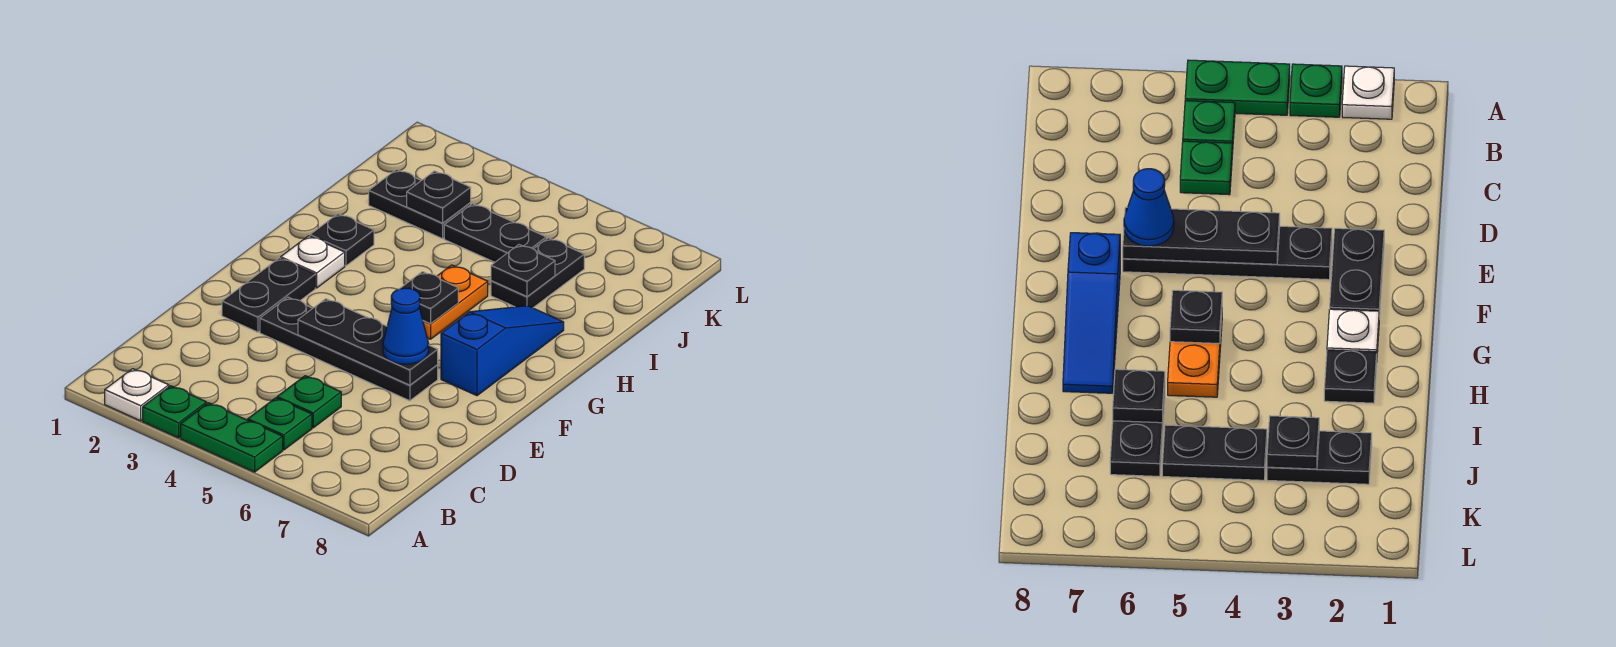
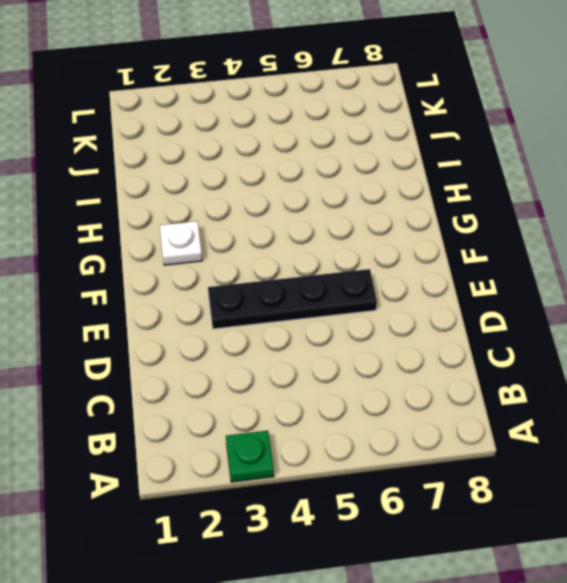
none -> white 1x1 plate [105,369,169,421]
none -> green 1x2 plate [181,403,283,472]
none -> green 1x1 plate [248,398,312,450]

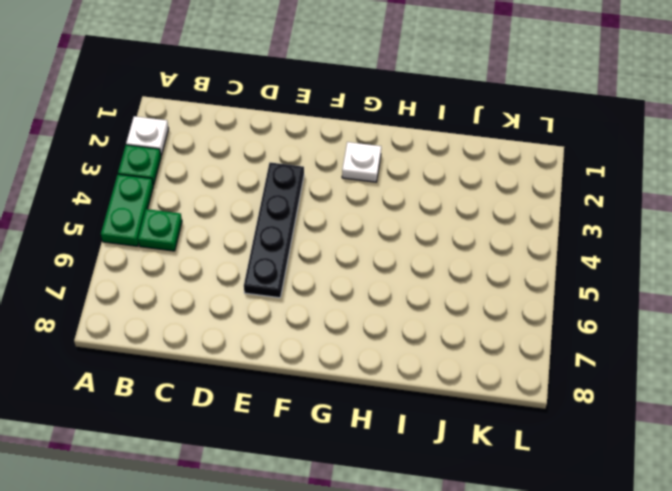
none -> green 1x1 plate [277,376,341,428]
none -> black 1x2 plate [222,258,315,332]
none -> blue 1x3 slope [441,306,564,396]

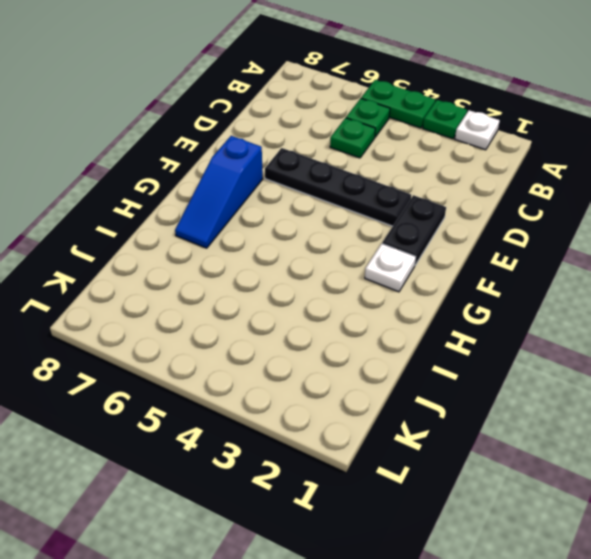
none -> orange 1x2 plate [423,265,488,339]
none -> black 1x1 plate [310,214,374,266]
none -> black 1x2 plate [491,238,584,308]

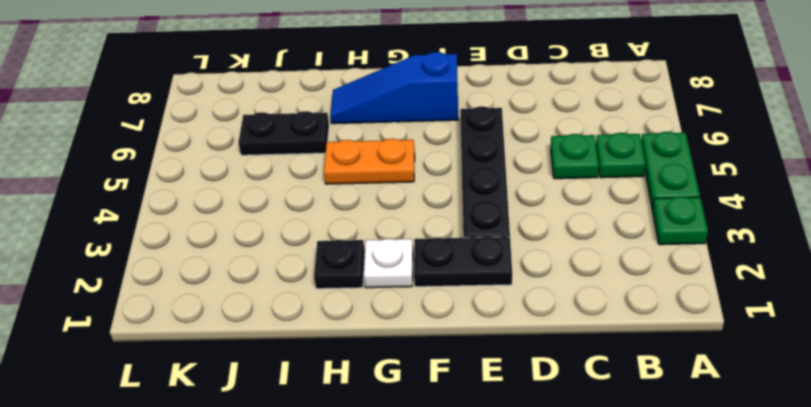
none -> white 1x1 plate [105,369,169,421]
none -> black 1x2 plate [369,169,471,239]
none -> black 1x2 plate [444,204,546,262]

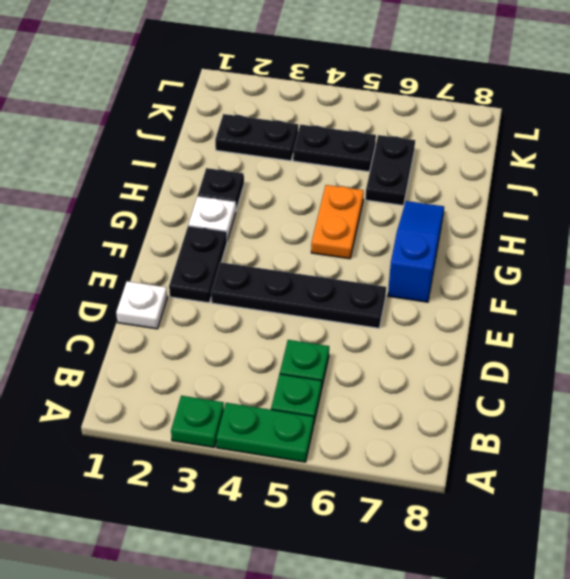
white 1x1 plate [116,281,167,329] -> white 1x1 plate moved to [105,369,169,421]
none -> black 1x3 plate [298,299,438,385]
none -> black 1x1 plate [400,272,458,324]
none -> black 1x1 plate [491,245,555,297]

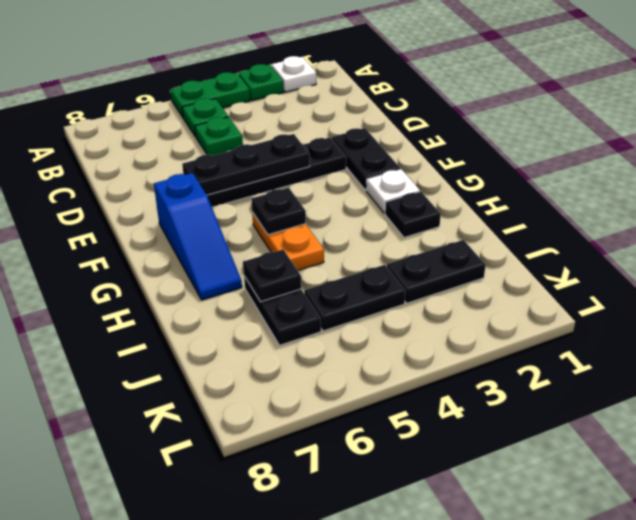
none -> black 1x1 plate [407,171,471,223]
none -> blue 1x1 cone [383,288,429,364]

